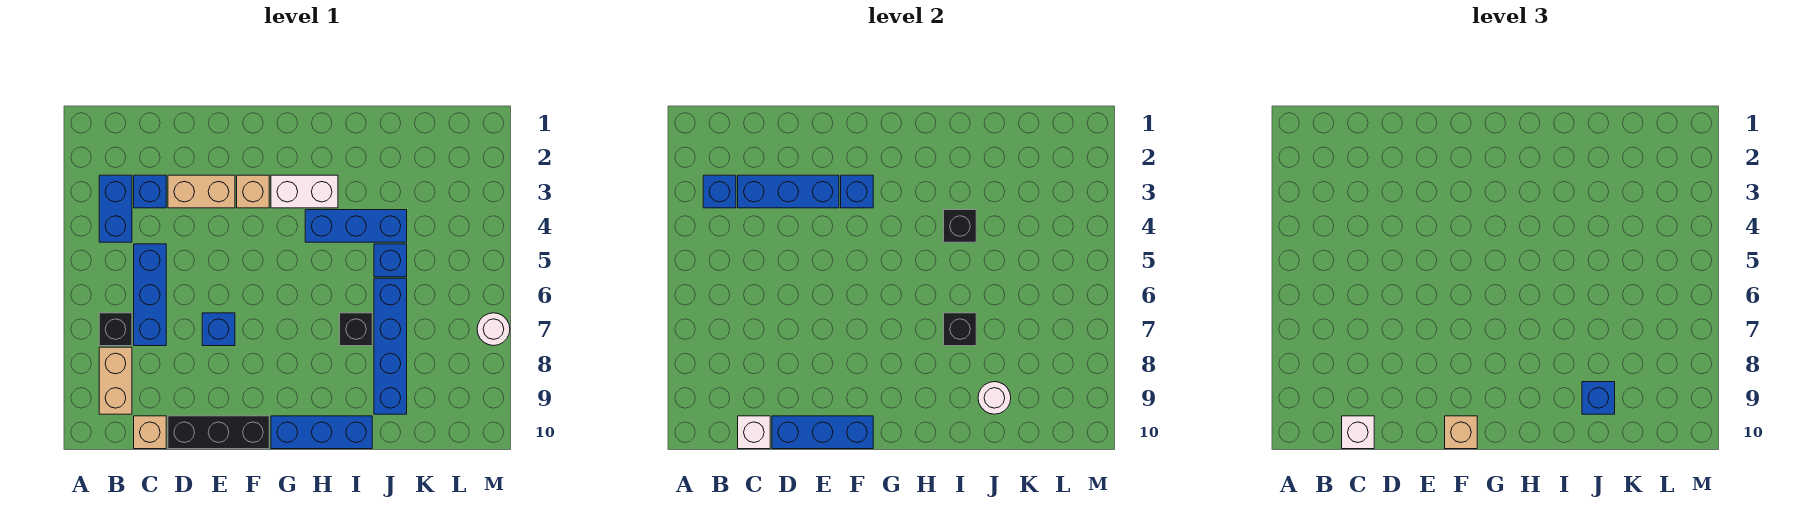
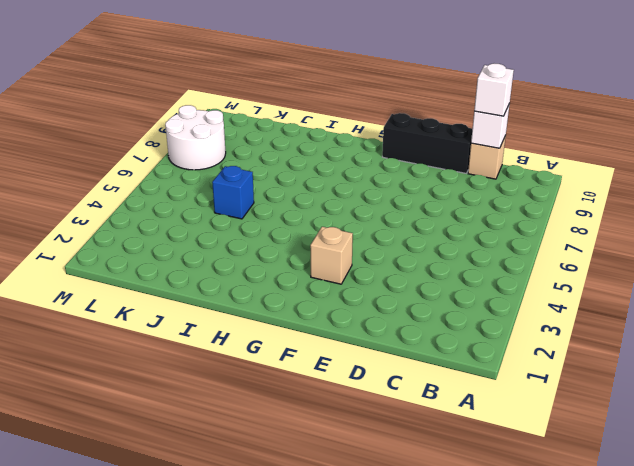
white 2x2 round brick [165,105,226,170] -> white 1x1 round brick [477,313,510,346]
none -> blue 1x2 brick [99,175,132,242]
none -> black 1x1 brick [99,313,132,346]
none -> tan 1x2 brick [99,347,132,414]

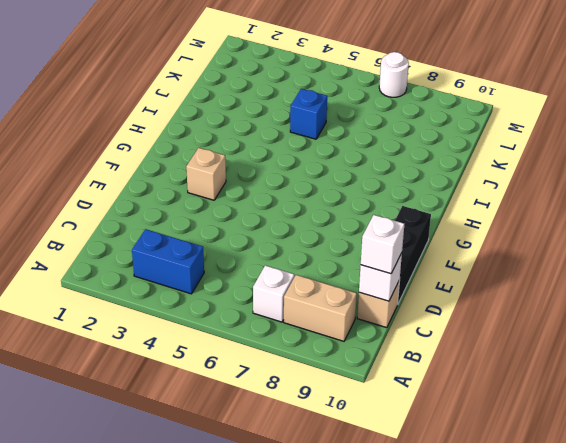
white 1x1 brick [253,265,294,322] -> black 1x1 brick [99,313,132,346]
none -> blue 1x1 brick [134,175,166,208]
none -> blue 1x3 brick [134,244,166,346]
none -> tan 1x2 brick [168,175,235,208]

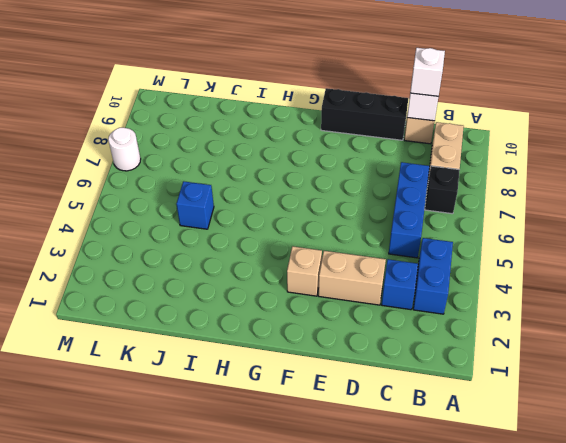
none -> blue 1x1 brick [202,313,235,346]
none -> white 1x2 brick [271,175,338,208]
none -> blue 1x3 brick [271,416,372,449]

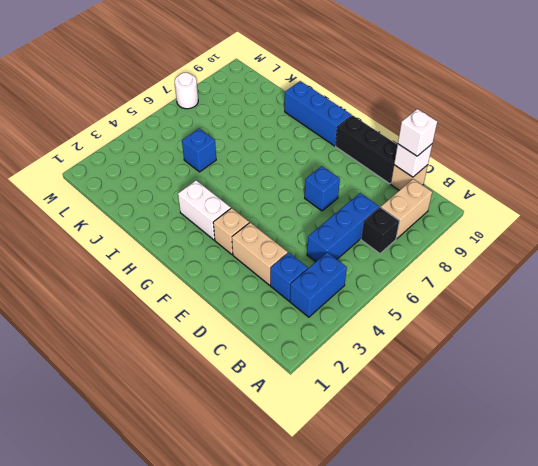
none -> blue 1x3 brick [305,210,407,242]
none -> black 1x1 brick [340,313,372,346]
none -> blue 1x4 brick [374,278,407,414]

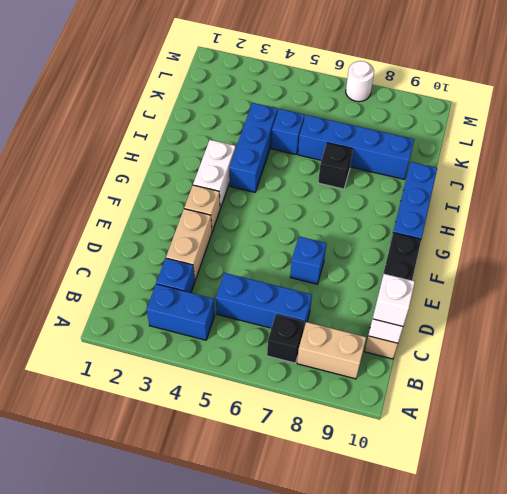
none -> blue 1x1 brick [703,175,736,208]
none -> blue 1x3 brick [738,175,839,208]
none -> blue 1x3 brick [772,416,873,449]

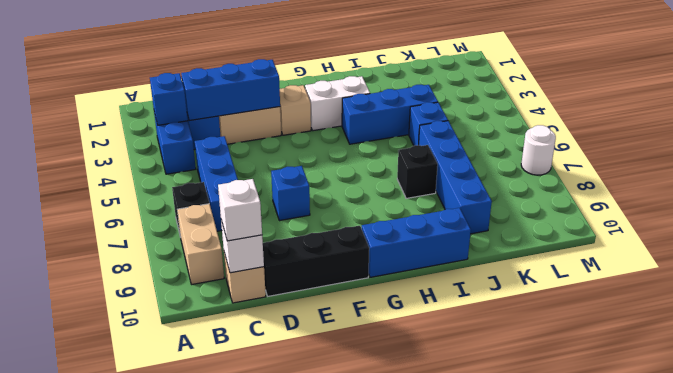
none -> blue 1x3 brick [772,416,873,449]
none -> blue 1x1 brick [841,175,873,208]
none -> black 1x1 brick [944,210,976,242]

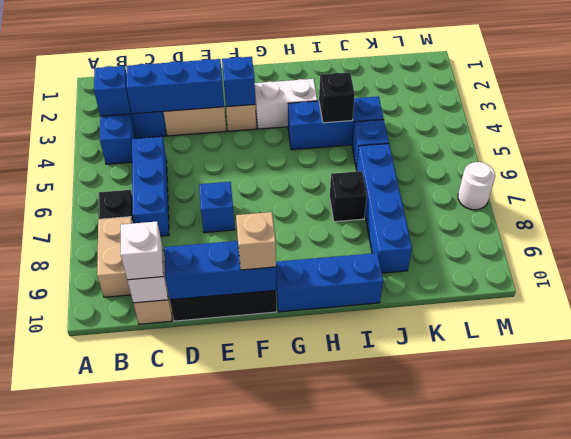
none -> black 1x1 brick [944,313,976,346]
none -> white 1x1 round brick [978,382,1011,414]
none -> blue 1x1 brick [1582,382,1615,414]

